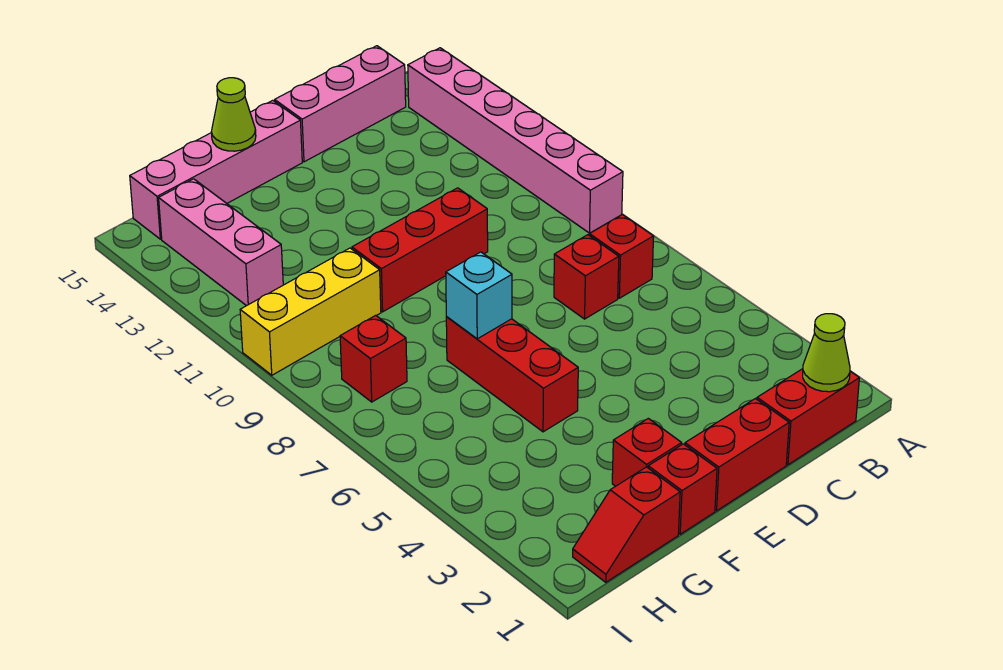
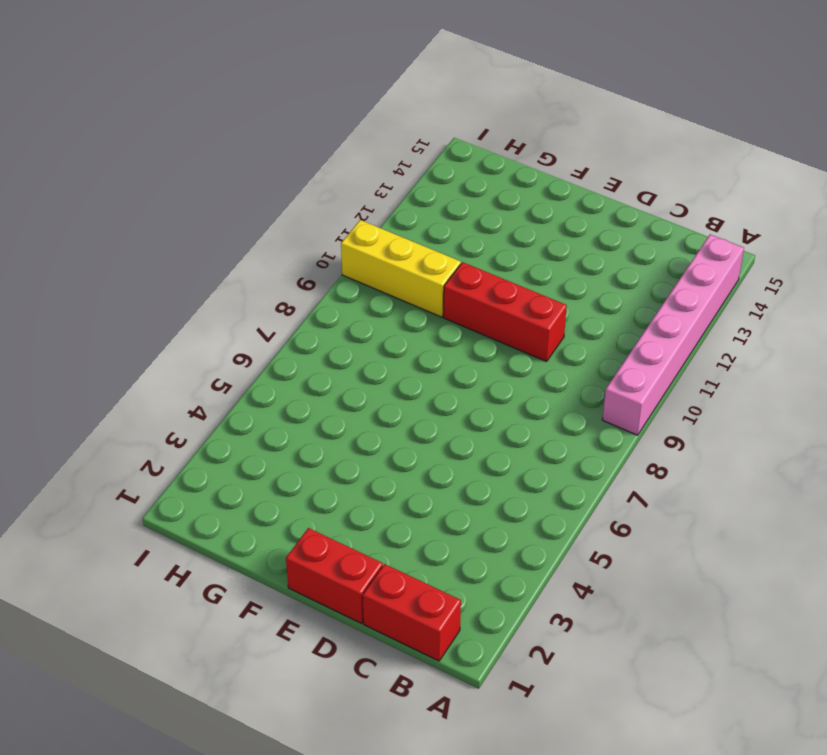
none -> red 1x1 brick [589,215,654,298]
none -> pink 1x3 brick [275,46,406,162]
none -> red 1x1 brick [554,235,619,319]

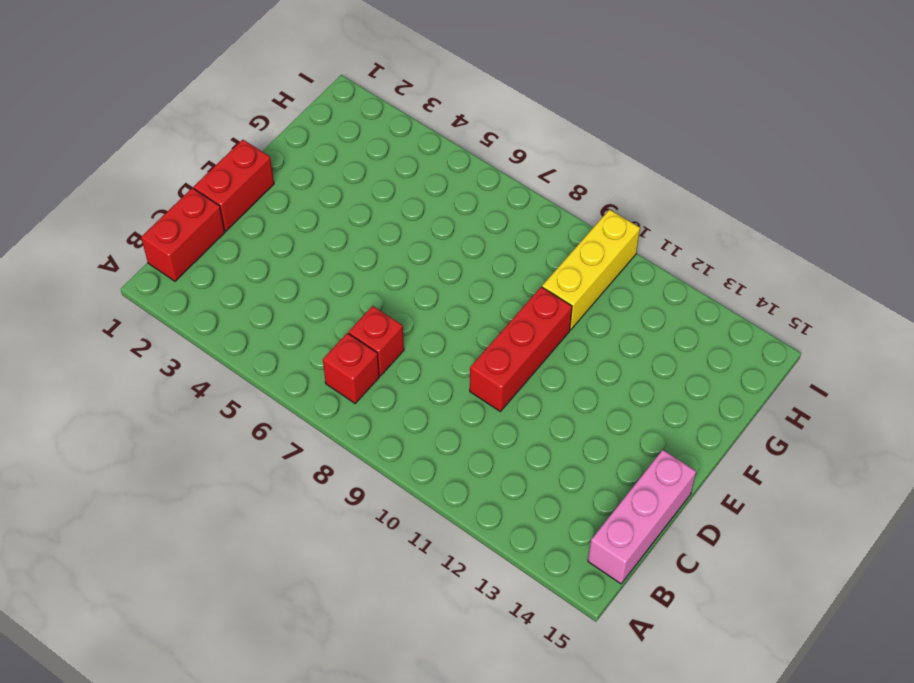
none -> pink 1x6 brick [408,48,623,233]
none -> pink 1x4 brick [130,100,302,239]
none -> red 1x1 brick [648,444,717,534]

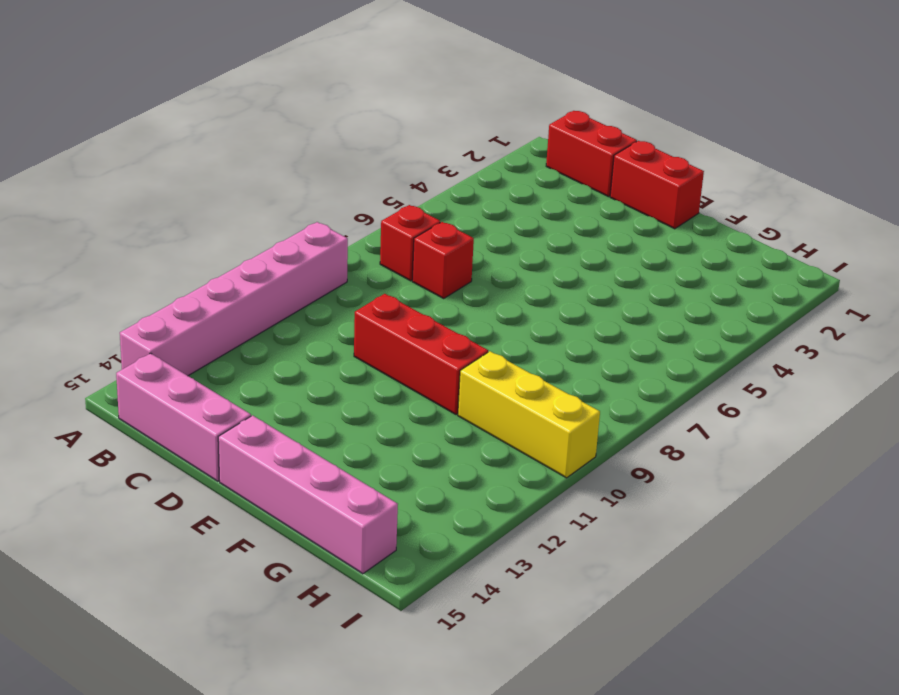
none -> red 1x1 brick [648,444,717,534]
none -> red 1x1 brick [612,418,682,486]
none -> red 1x3 brick [446,317,578,432]

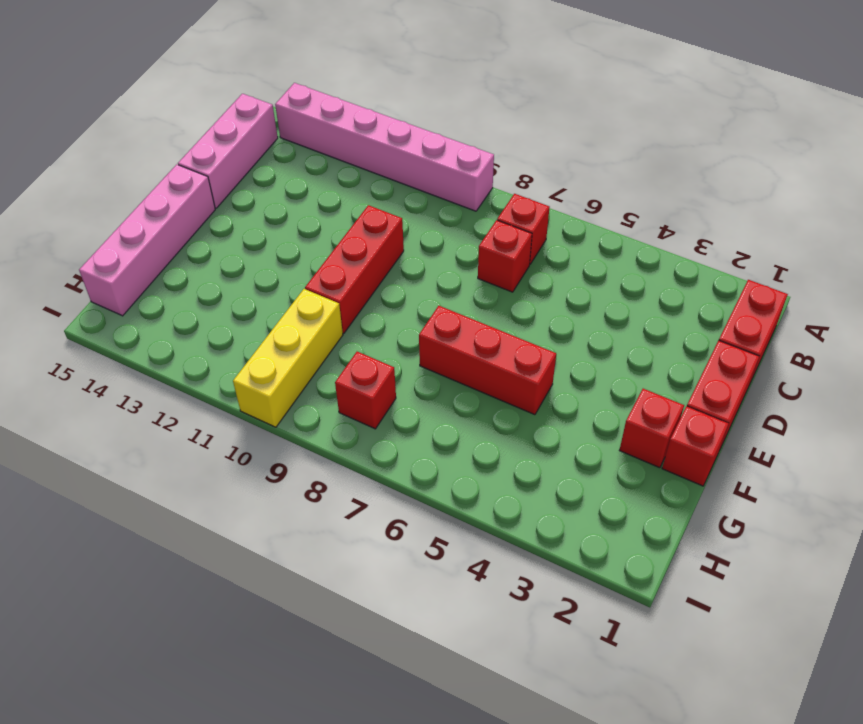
none -> red 1x2 slope [573,467,680,582]
none -> pink 1x3 brick [159,179,283,306]
none -> lime 1x1 cone [803,314,850,392]

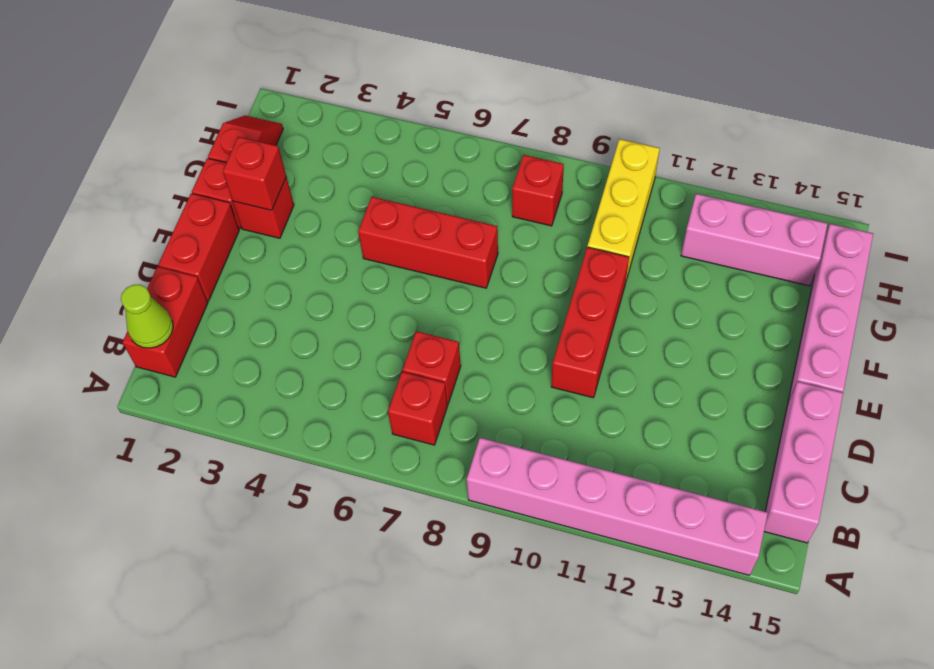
red 1x1 brick [223,137,286,210] -> none
none -> cyan 1x1 brick [446,252,512,339]
none -> lime 1x1 cone [211,78,256,151]

